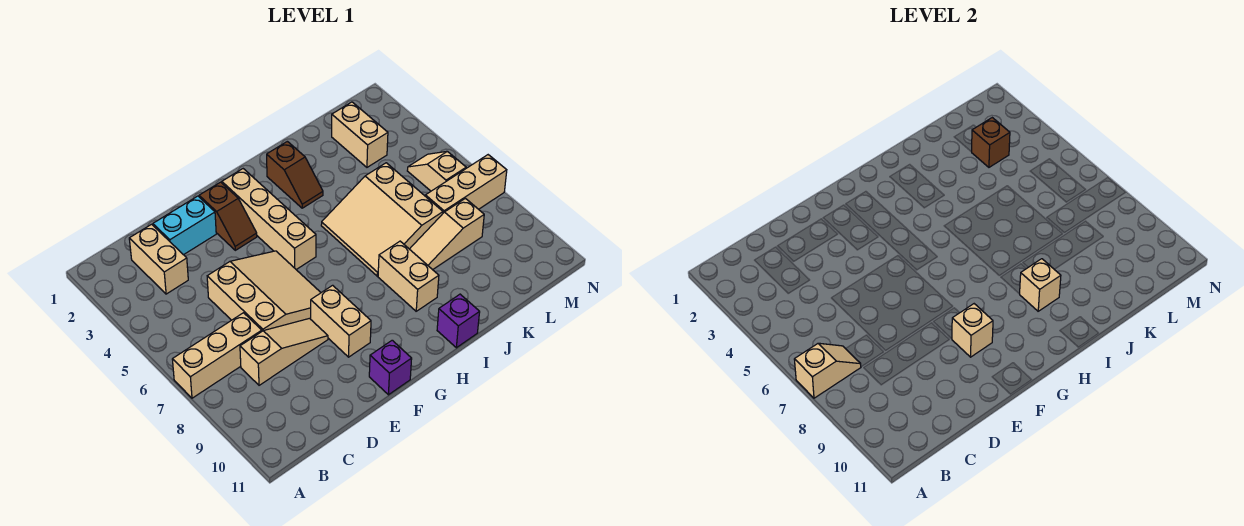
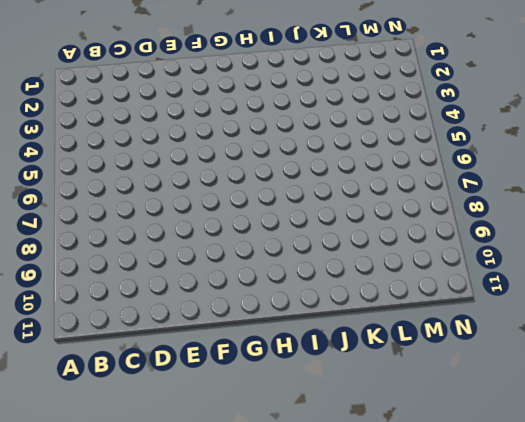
none -> tan 1x3 brick [172,313,262,398]
none -> tan 1x2 brick [129,224,188,294]
none -> tan 1x3 slope [240,318,328,385]

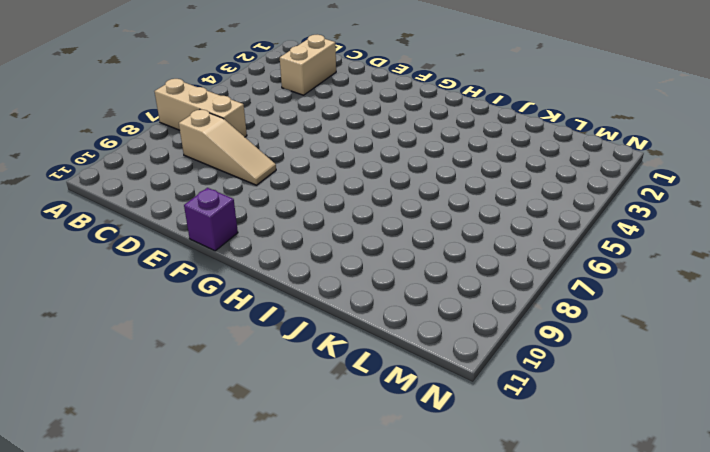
none -> cyan 1x2 brick [153,196,216,255]
none -> tan 3x3 slope [207,251,321,331]
none -> brown 1x2 slope [199,182,257,250]

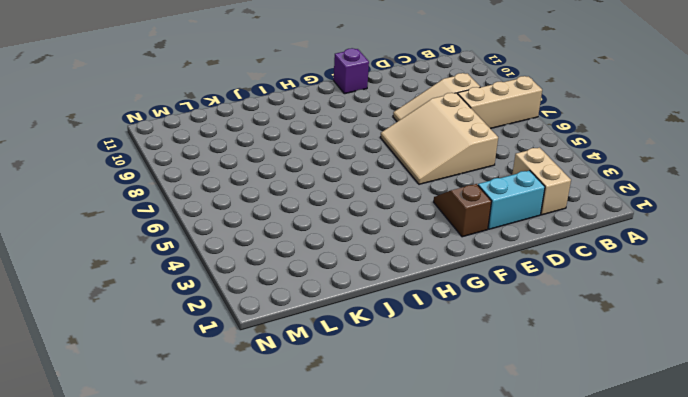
none -> tan 1x2 brick [311,285,371,357]
none -> tan 1x4 brick [222,169,316,270]
none -> brown 1x2 slope [267,141,323,208]

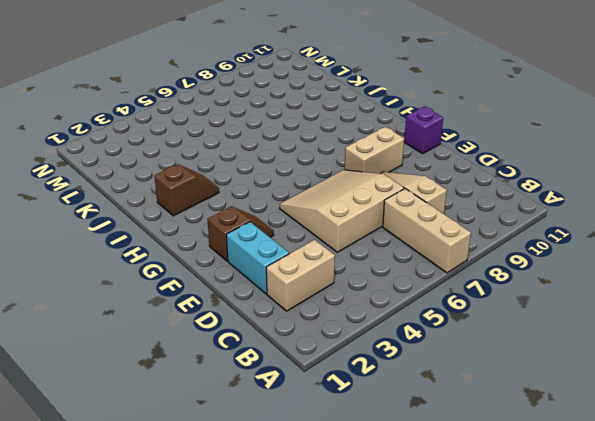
none -> tan 1x4 brick [222,169,316,270]
none -> tan 3x3 slope [321,163,443,276]
none -> tan 1x2 brick [378,241,439,311]

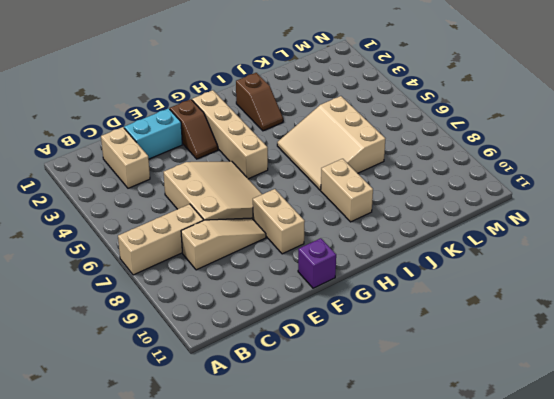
none -> purple 1x1 brick [437,294,480,348]
none -> tan 1x3 slope [410,199,484,270]
none -> tan 1x2 brick [332,102,388,167]

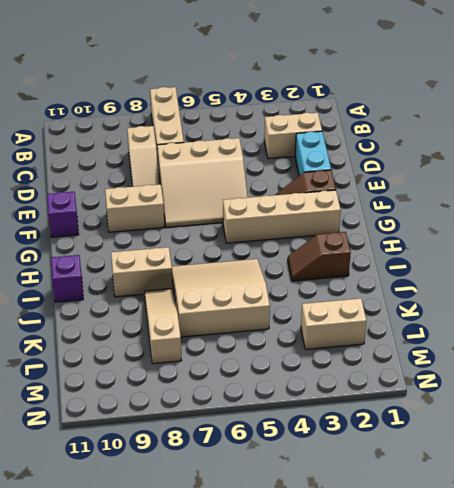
none -> tan 1x3 brick [425,155,507,213]
none -> tan 1x2 slope [407,151,466,191]
none -> tan 1x2 slope [794,343,861,398]

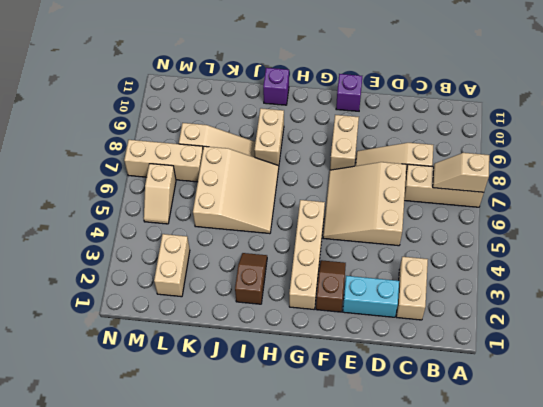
none -> tan 1x1 brick [952,304,993,357]
none -> tan 1x1 brick [1020,259,1061,311]
none -> brown 1x1 brick [972,118,1010,167]

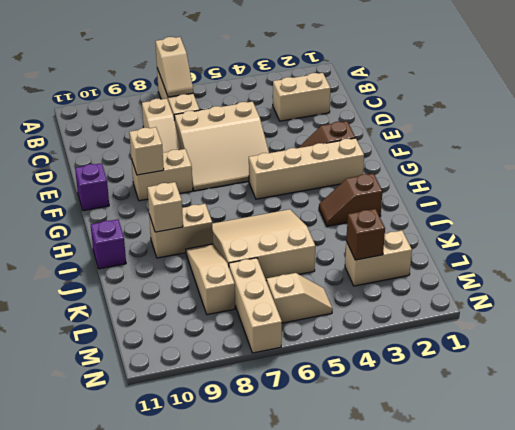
none -> cyan 1x2 brick [153,196,216,255]

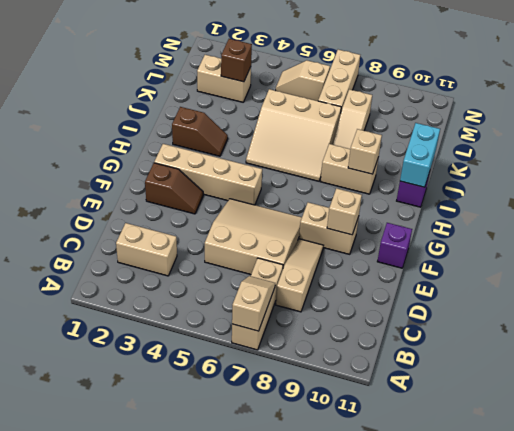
cyan 1x2 brick [400,123,440,187] -> cyan 1x2 brick moved to [153,196,216,255]

